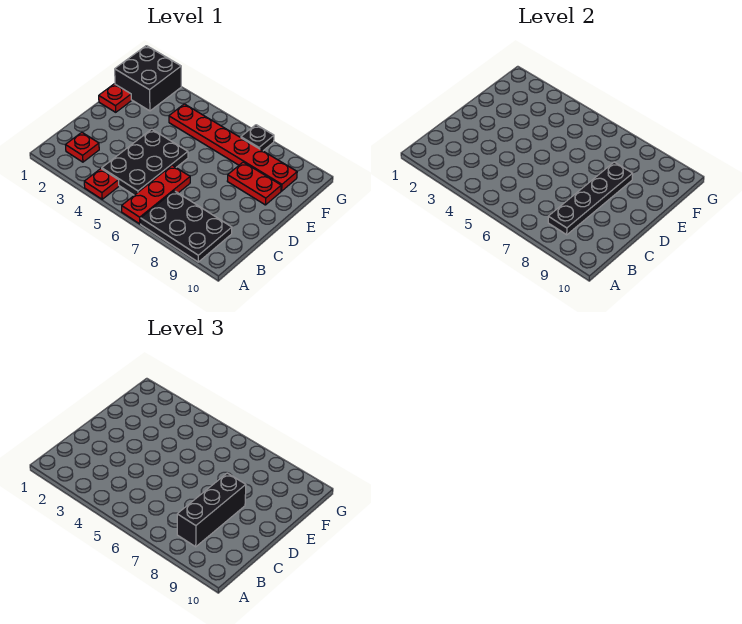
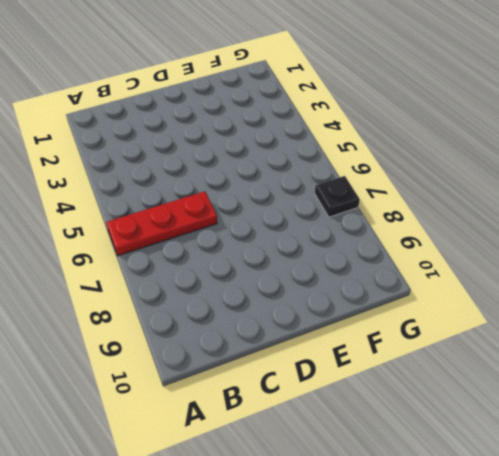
none -> red 1x1 plate [84,169,119,199]
none -> black 2x3 plate [141,191,232,262]
none -> red 1x1 plate [66,132,99,162]

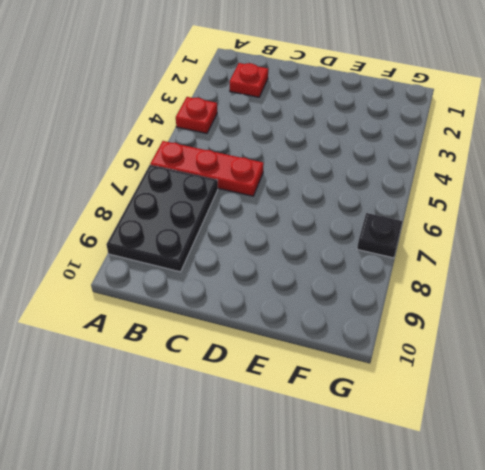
none -> black 2x3 plate [102,129,188,195]
none -> red 1x1 plate [99,84,131,112]
none -> red 1x2 plate [227,162,281,205]

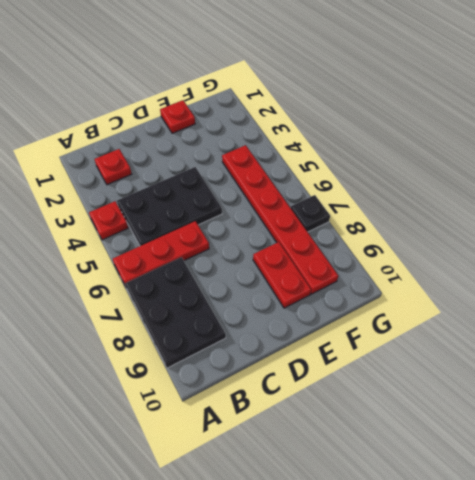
none -> black 2x2 brick [115,46,181,111]
none -> black 1x4 plate [548,162,633,235]
none -> black 1x3 brick [177,473,246,547]

